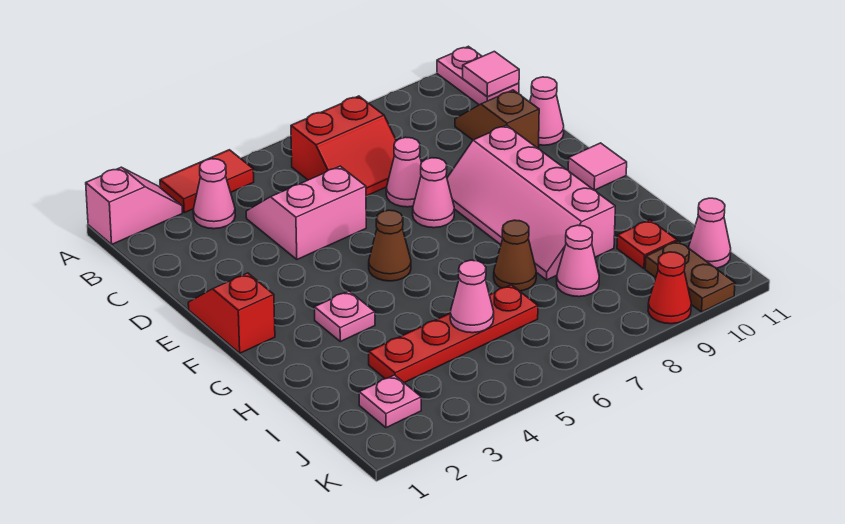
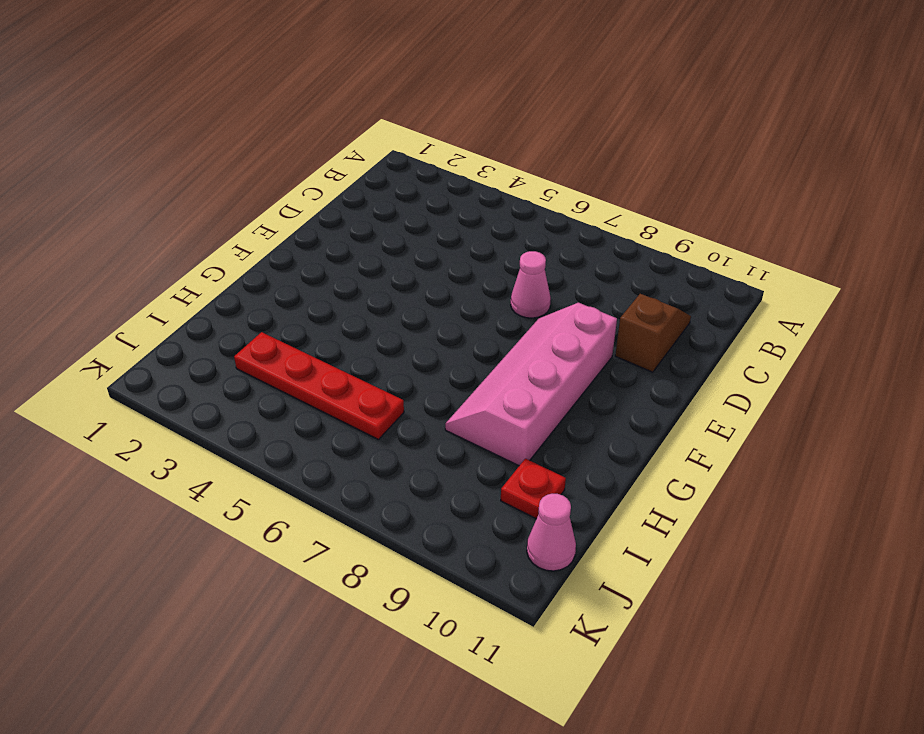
none -> pink 1x2 slope [86,167,182,244]
none -> red 1x2 tile [160,150,254,213]
none -> pink 1x2 plate [437,46,519,105]

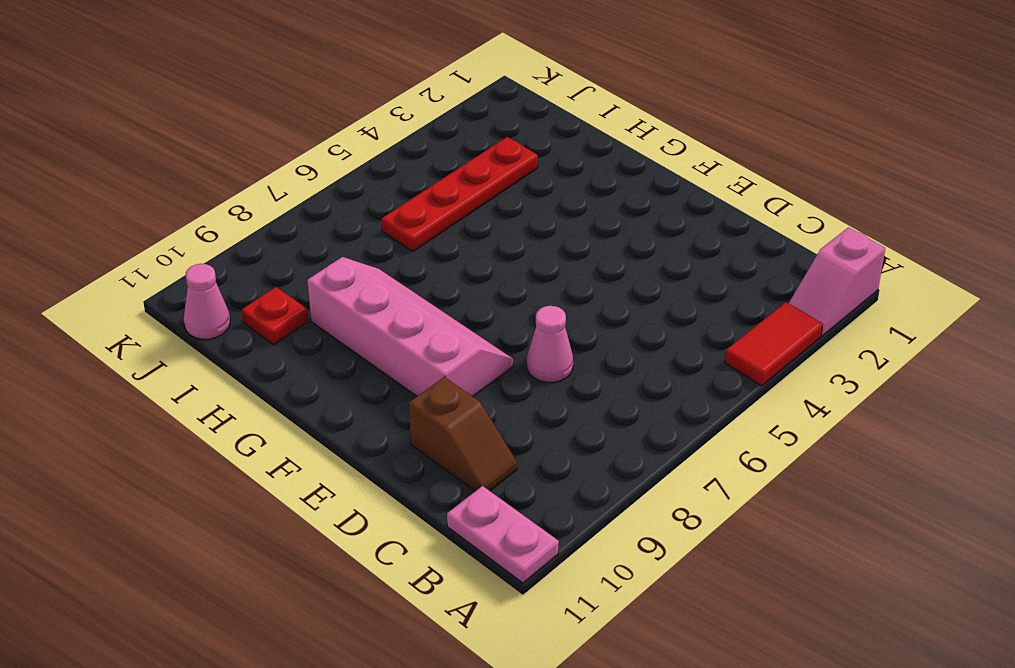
none -> pink 1x1 cone [193,159,235,229]
none -> red 2x2 slope [291,96,396,196]
none -> pink 2x2 slope [246,166,366,259]

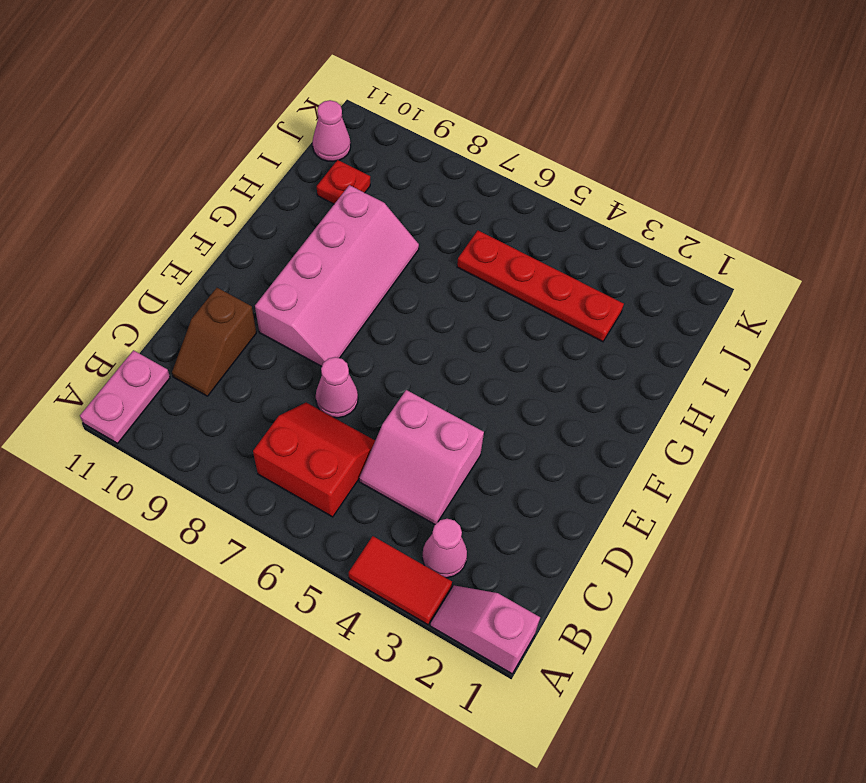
none -> pink 1x1 cone [530,77,564,145]
none -> red 1x2 slope [188,273,275,353]
none -> pink 1x1 cone [413,158,454,228]

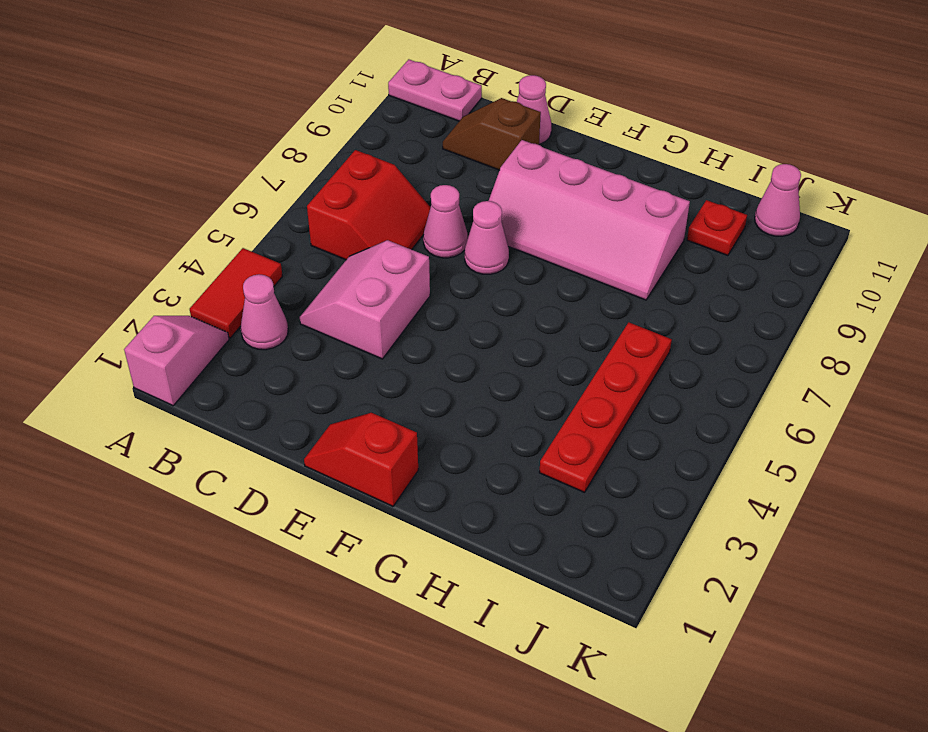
none -> brown 1x1 cone [369,210,411,281]
none -> pink 1x1 tile [568,143,627,190]
none -> pink 1x1 plate [314,291,375,342]

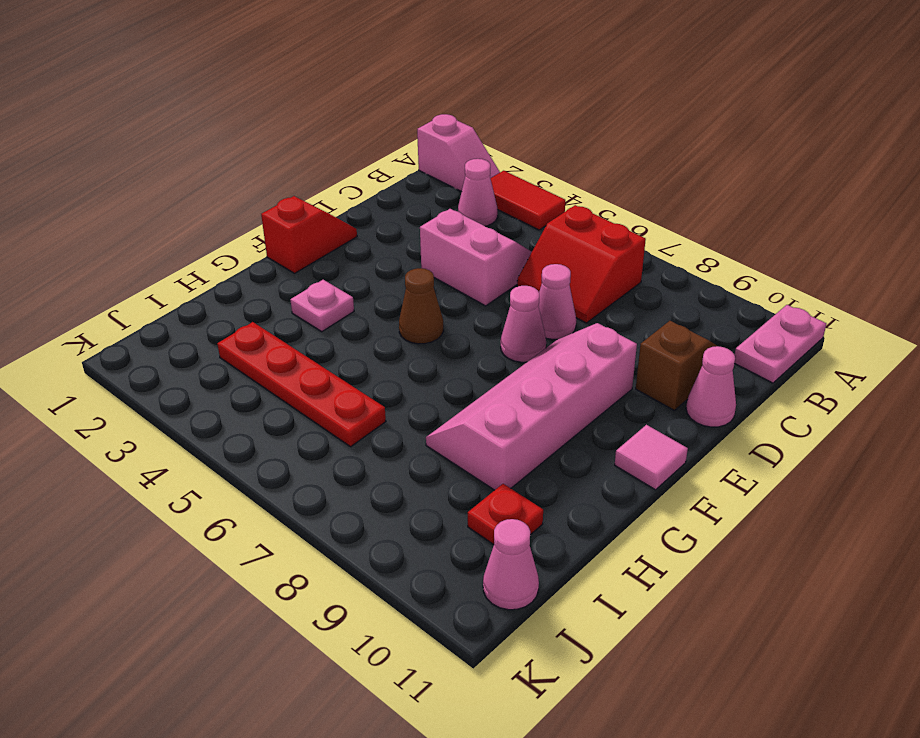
none -> brown 1x1 cone [494,220,536,291]
none -> pink 1x1 cone [557,225,599,297]
none -> pink 1x1 plate [359,375,421,428]

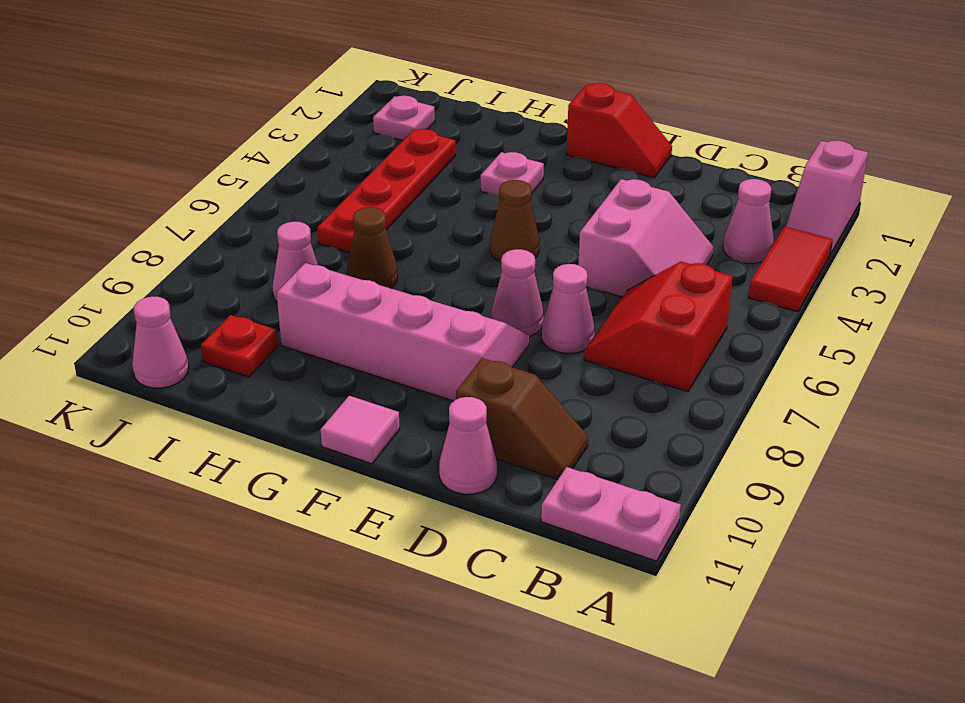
none -> brown 1x2 plate [645,241,735,312]
none -> red 1x1 cone [648,252,691,324]
none -> pink 1x1 tile [463,51,519,97]

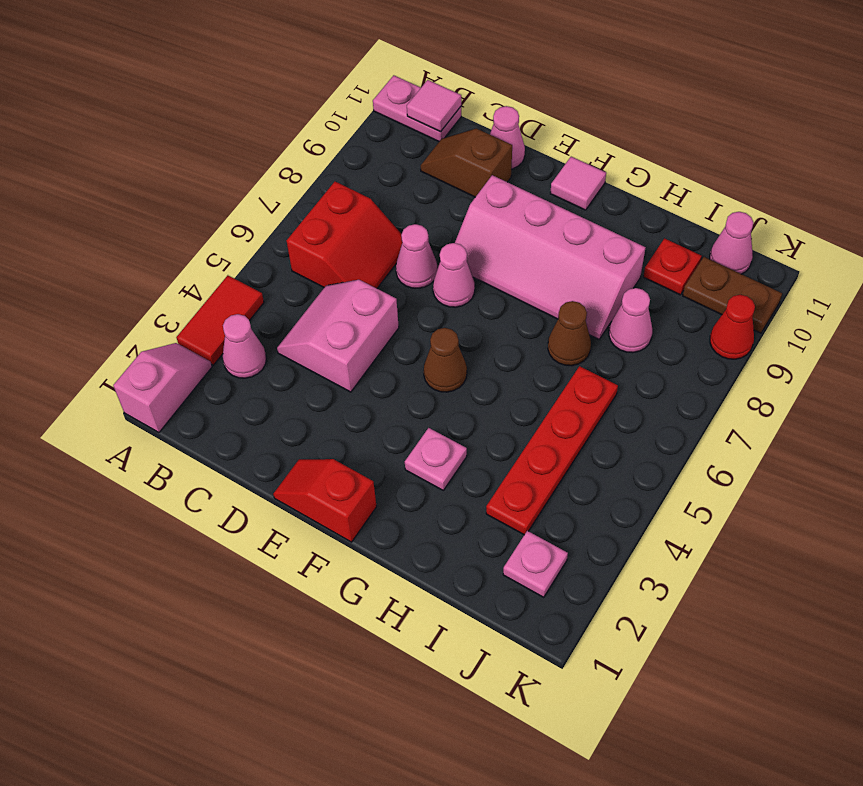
none -> pink 1x1 cone [450,260,494,333]

